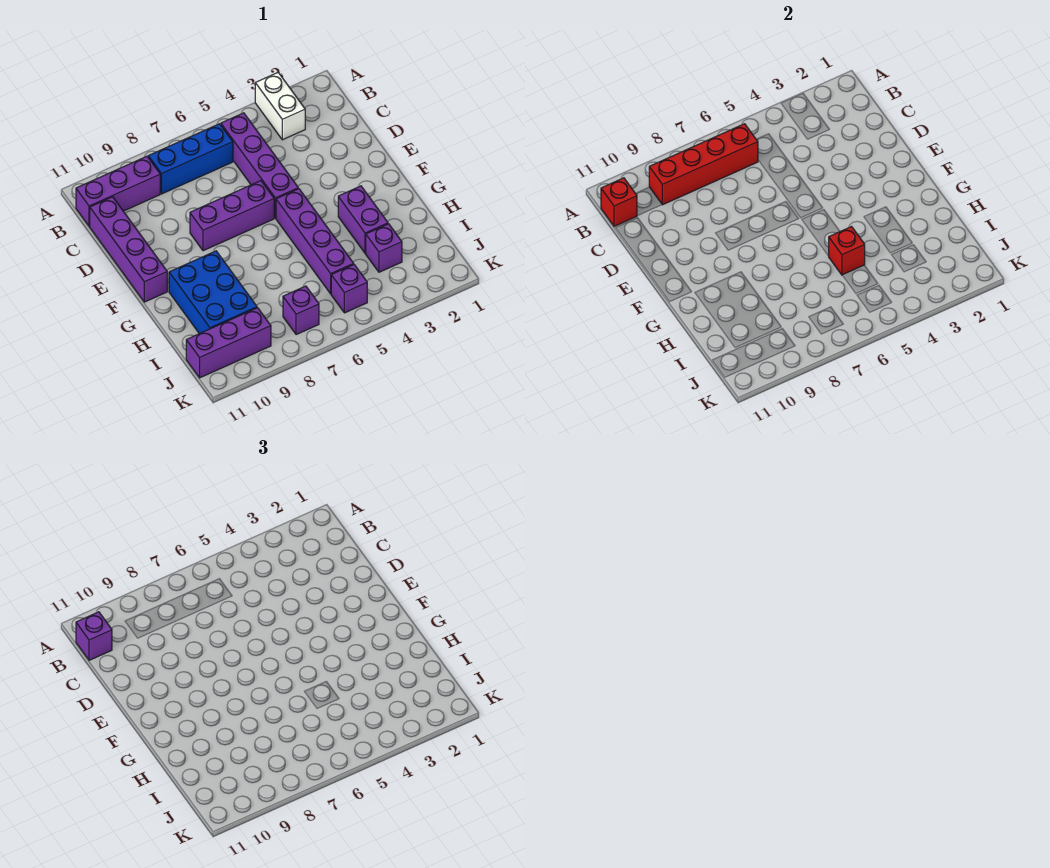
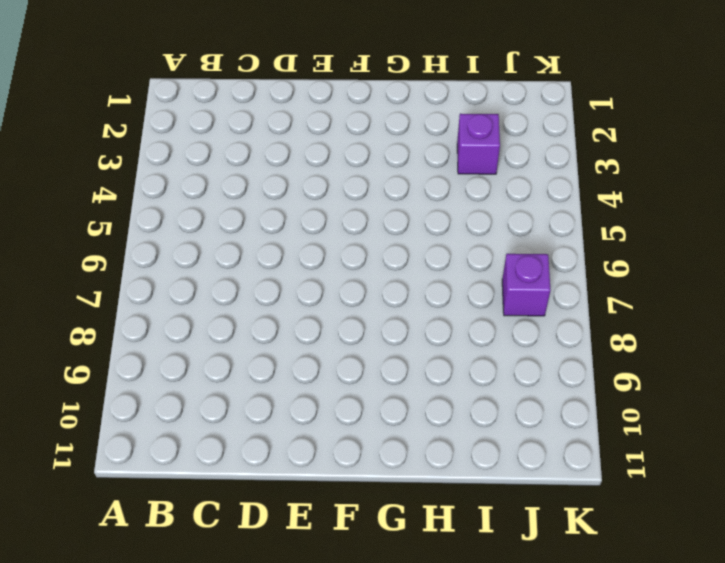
none -> white 1x2 brick [255,73,305,140]
none -> purple 1x4 brick [221,113,298,218]
none -> blue 1x3 brick [148,124,233,194]

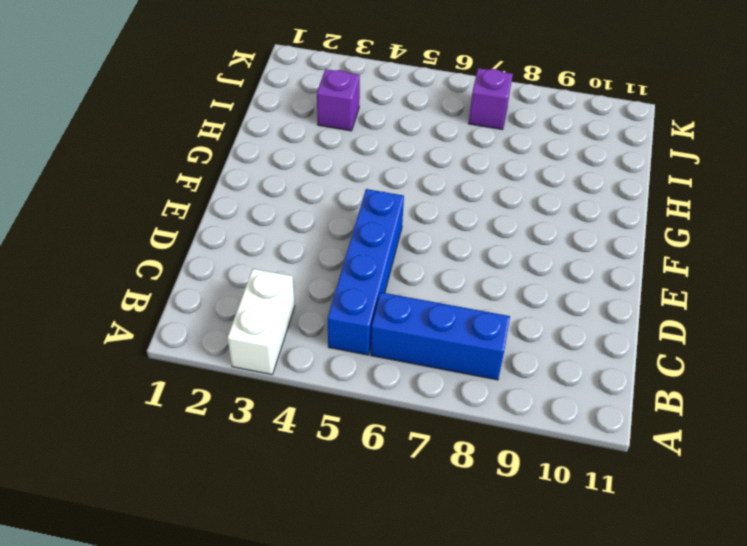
blue 1x4 brick [328,189,404,355] -> purple 1x4 brick [221,113,298,218]
none -> purple 1x3 brick [76,156,160,226]
none -> purple 1x4 brick [90,197,167,302]
none -> purple 1x3 brick [190,181,274,251]

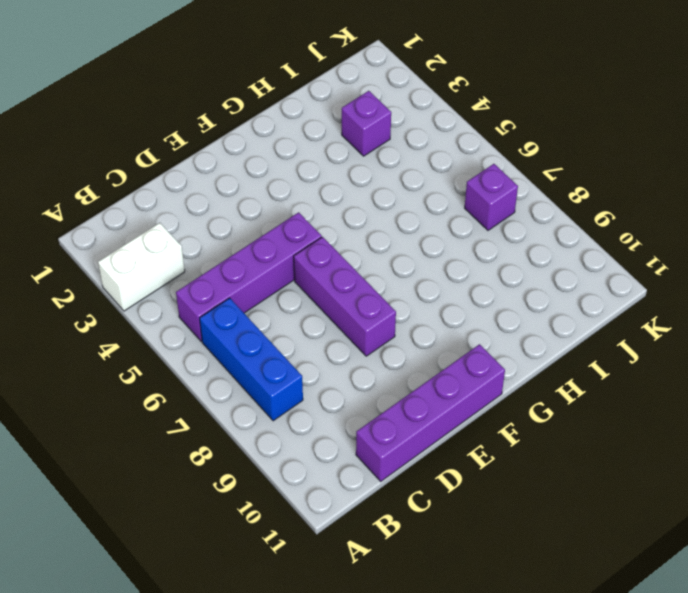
none -> purple 1x3 brick [76,156,160,226]
none -> purple 1x4 brick [276,189,354,294]
none -> purple 1x2 brick [338,186,388,253]

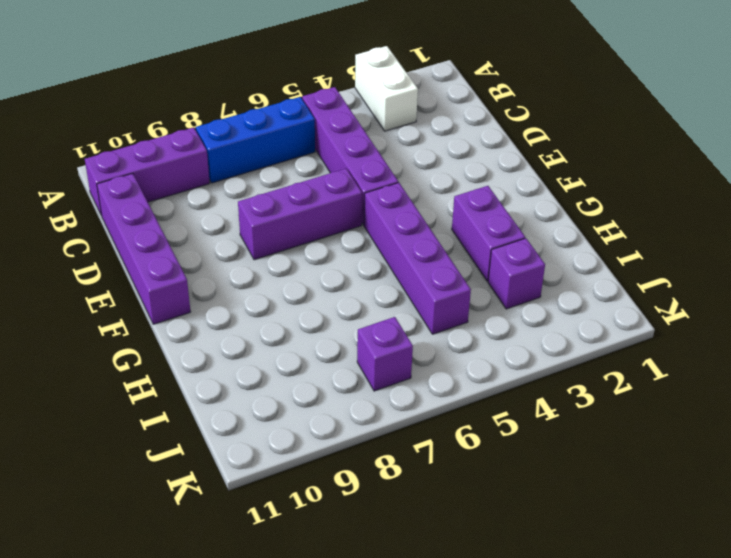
none -> blue 2x3 brick [169,251,257,334]
none -> purple 1x1 brick [331,265,367,313]
none -> purple 1x3 brick [186,308,271,378]

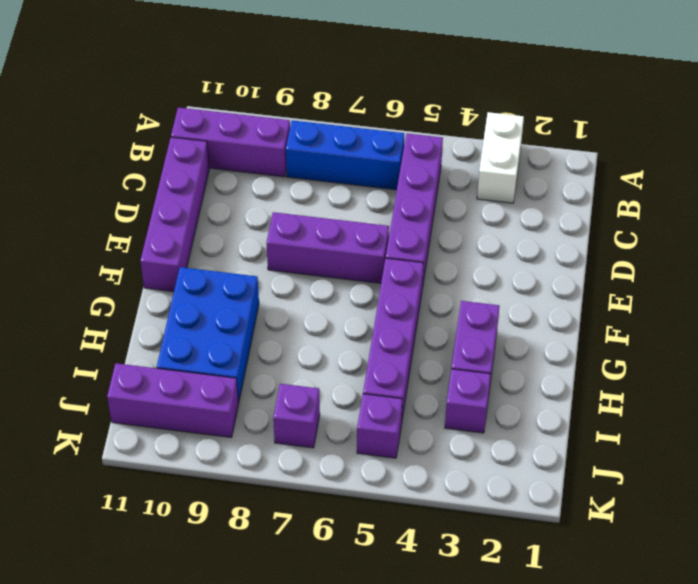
none -> red 1x4 brick [649,124,758,205]
none -> red 1x1 brick [601,178,637,226]
none -> red 1x1 brick [829,227,865,275]

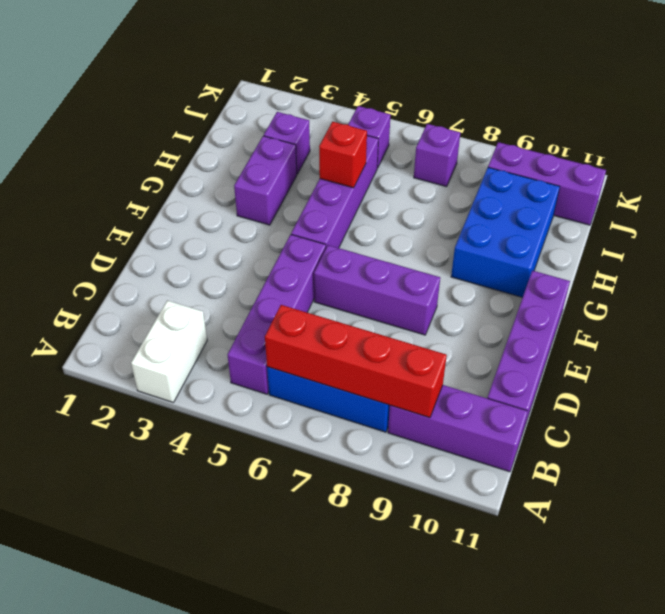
none -> red 1x1 brick [601,178,637,226]
none -> purple 1x1 brick [76,612,112,660]

